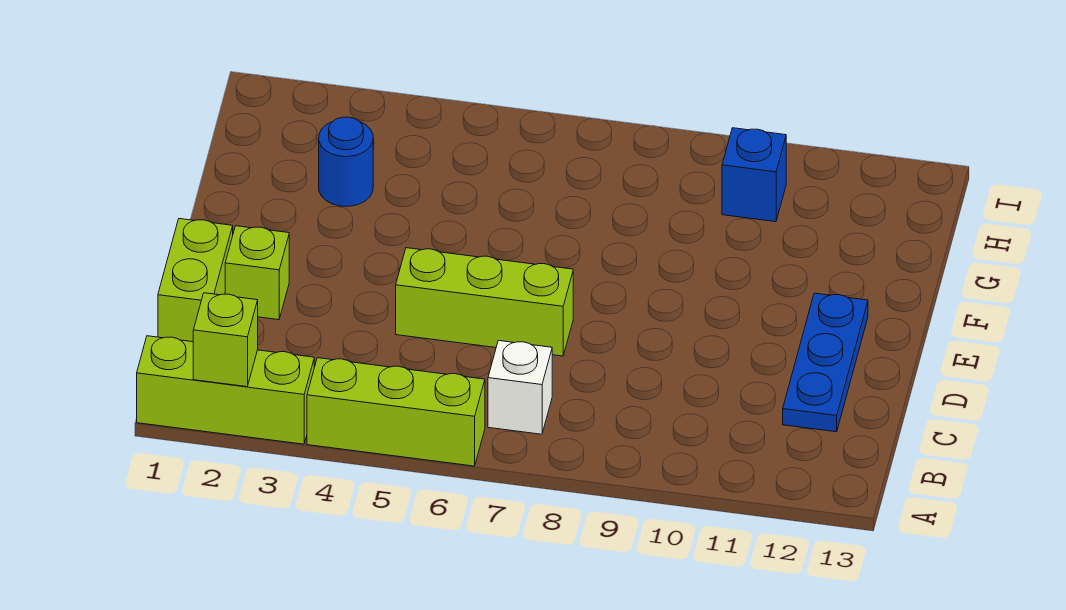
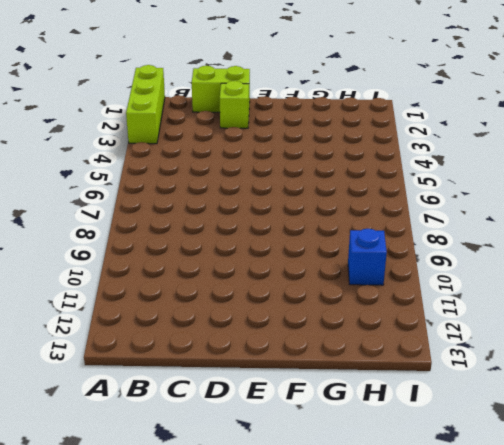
none -> lime 1x3 brick [307,358,485,466]
none -> white 1x1 brick [488,341,552,434]

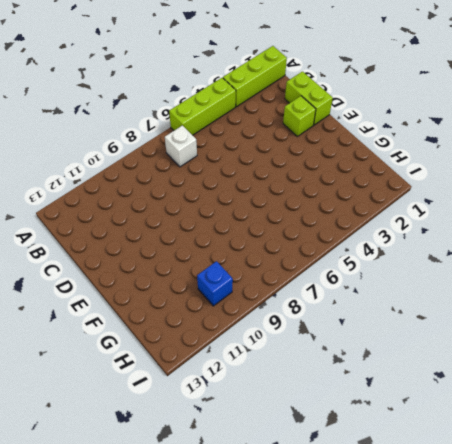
none -> blue 1x3 plate [783,293,868,432]
none -> lime 1x3 brick [396,248,573,356]

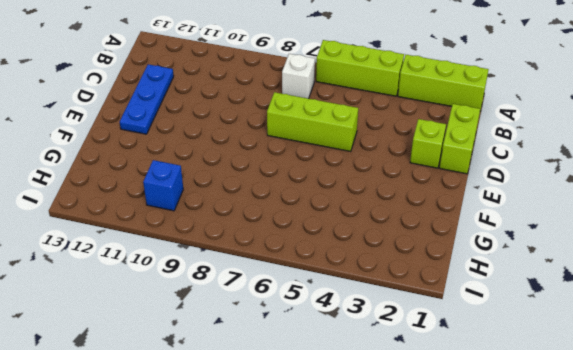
none -> blue 1x1 round brick [319,117,373,206]
none -> lime 1x1 brick [193,293,258,387]

